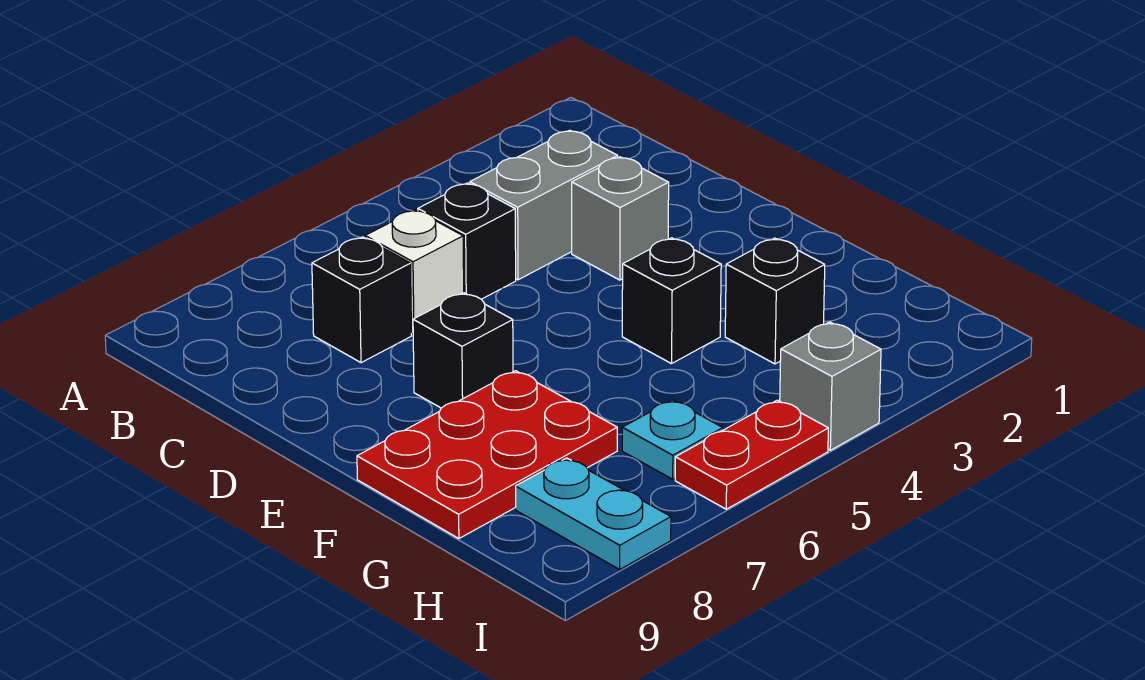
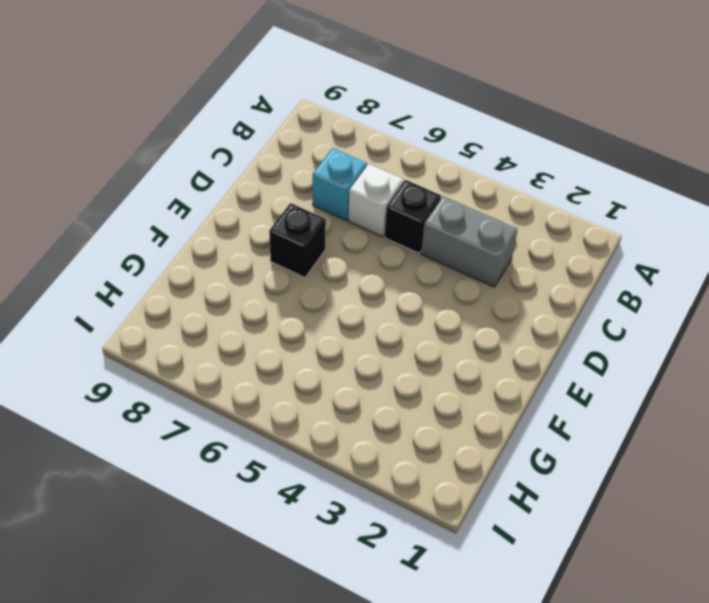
cyan 1x1 brick [313,148,367,220] -> black 1x1 brick [312,237,411,363]
none -> grey 1x1 brick [572,157,669,280]
none -> black 1x1 brick [622,238,721,364]
none -> red 2x3 plate [357,371,617,539]

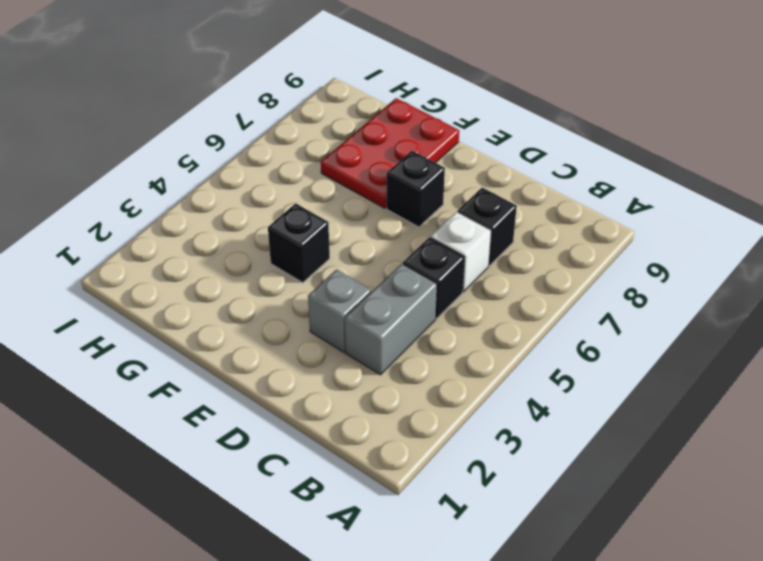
none -> black 1x1 brick [725,238,825,364]
none -> cyan 1x1 plate [622,400,723,479]
none -> cyan 1x2 plate [516,458,671,570]

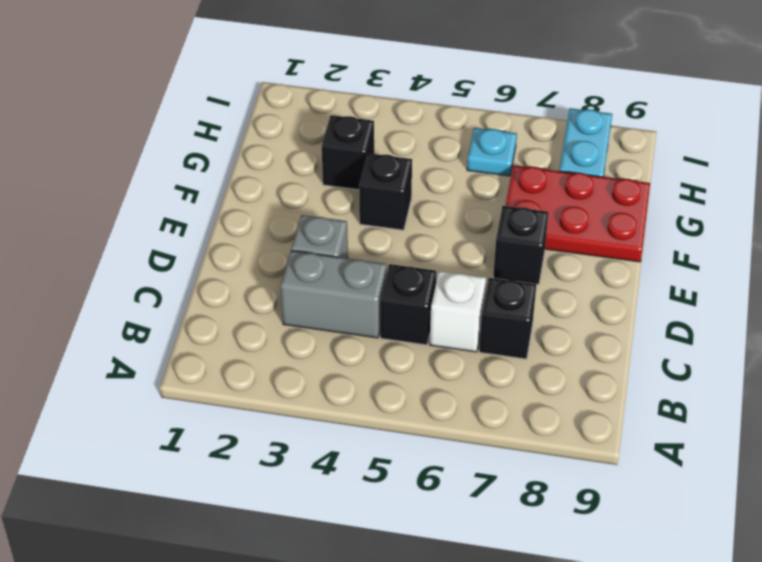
none -> grey 1x1 brick [780,322,881,450]
none -> red 1x2 plate [675,400,828,509]

